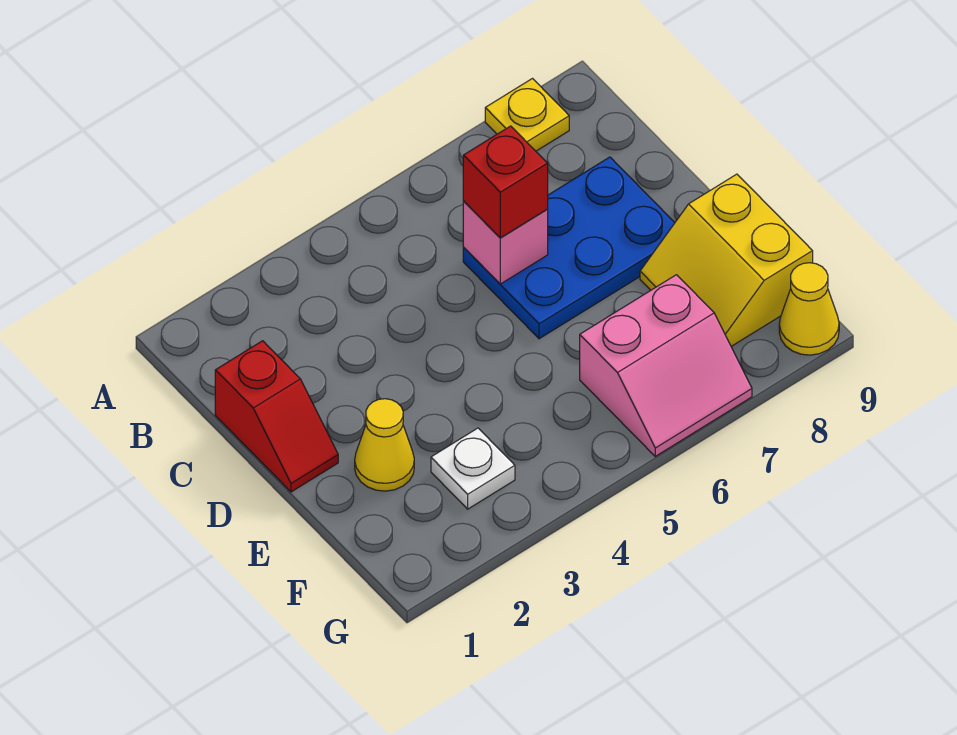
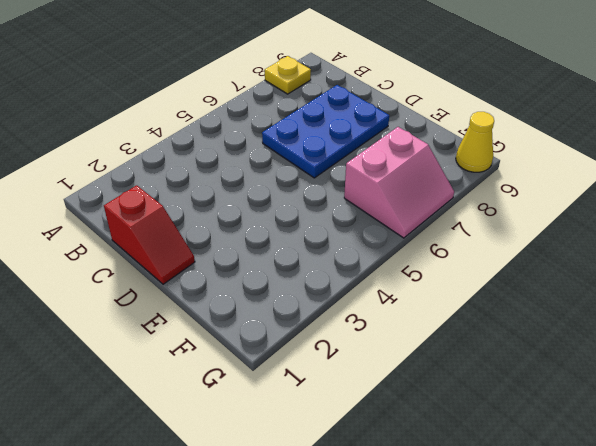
none -> yellow 1x1 cone [355,399,414,491]
none -> yellow 2x2 slope [640,174,813,346]

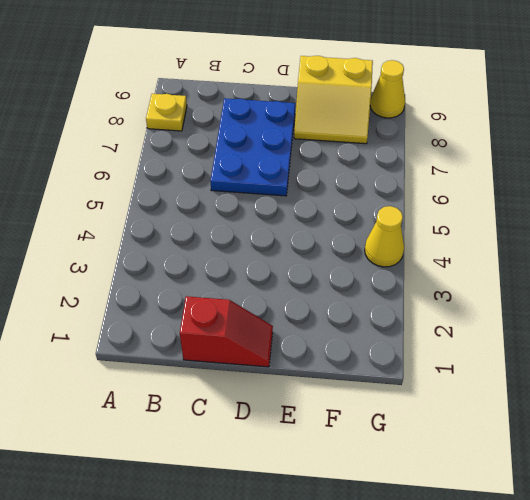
yellow 1x1 cone [365,206,404,267] -> yellow 1x1 cone moved to [355,399,414,491]
none -> white 1x1 plate [431,428,515,509]
none -> pink 2x2 slope [580,275,752,456]

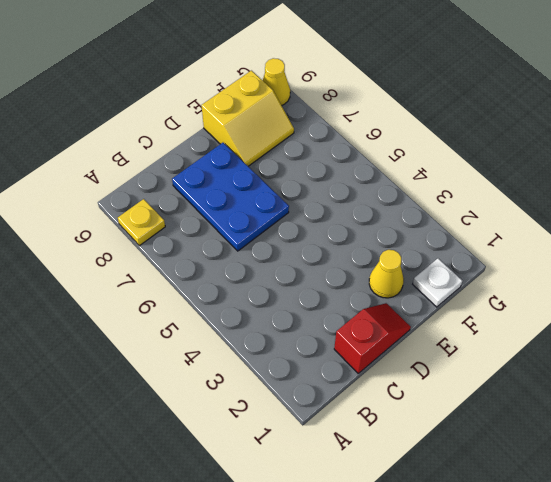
white 1x1 plate [413,259,462,307] -> white 1x1 plate moved to [431,428,515,509]
none -> pink 2x2 slope [580,275,752,456]
none -> pink 1x1 brick [463,202,548,284]

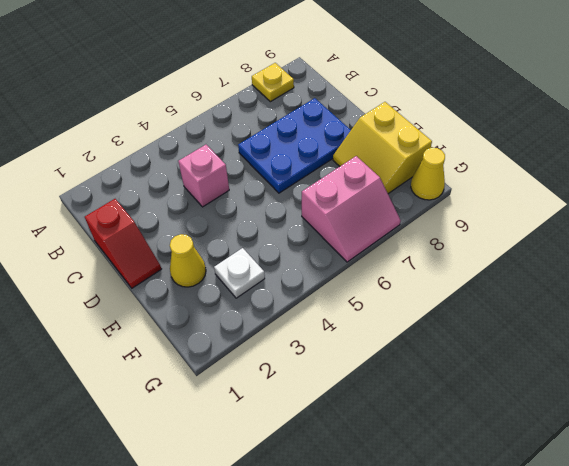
pink 1x1 brick [178,145,229,207] -> pink 1x1 brick moved to [463,202,548,284]
none -> red 1x1 brick [463,126,548,238]

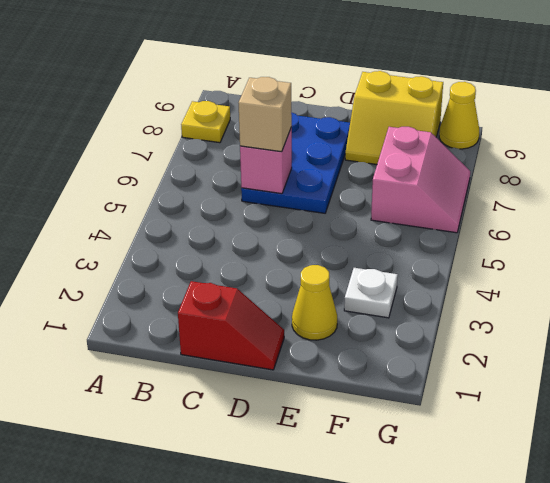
tan 1x1 brick [239,77,292,152] -> red 1x1 brick [463,126,548,238]

